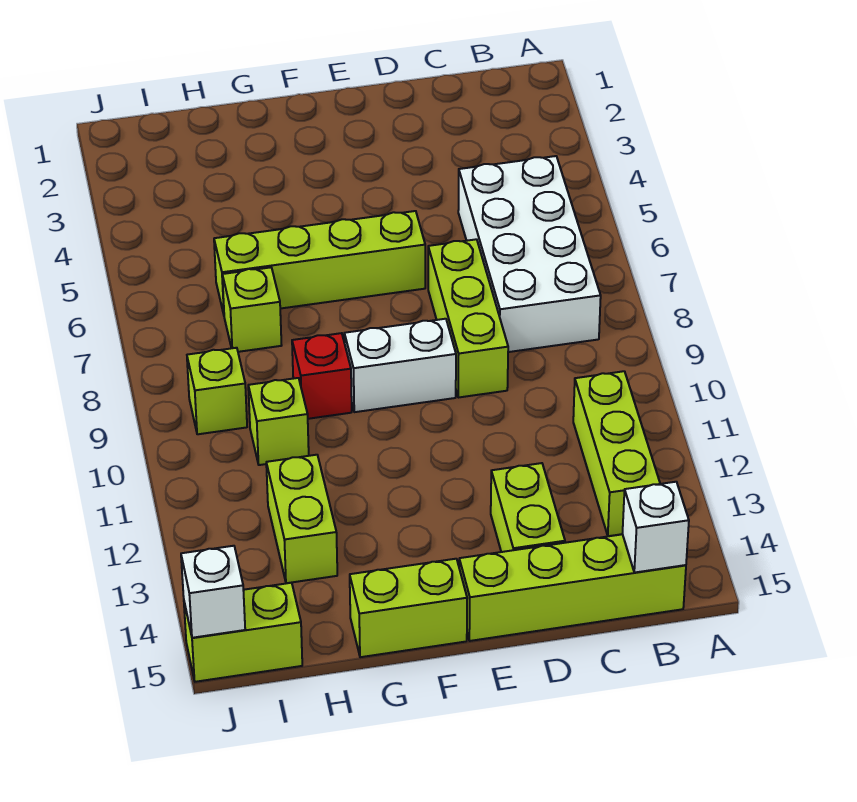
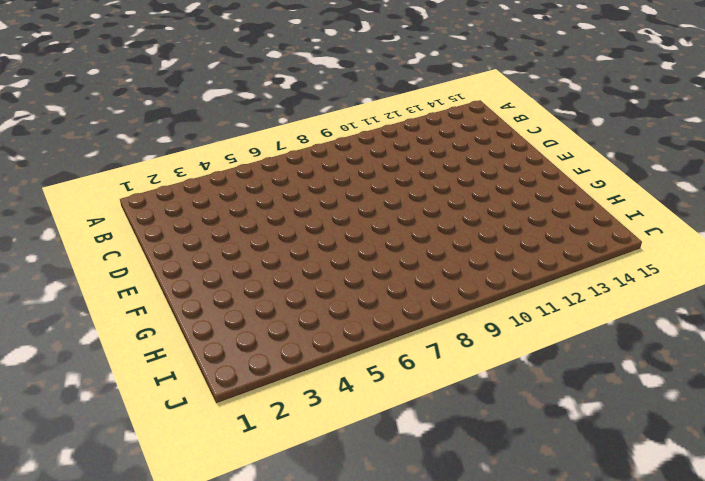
none -> white 2x4 brick [458,156,601,352]
none -> lime 1x3 brick [573,371,660,536]
none -> lime 1x4 brick [459,534,686,641]

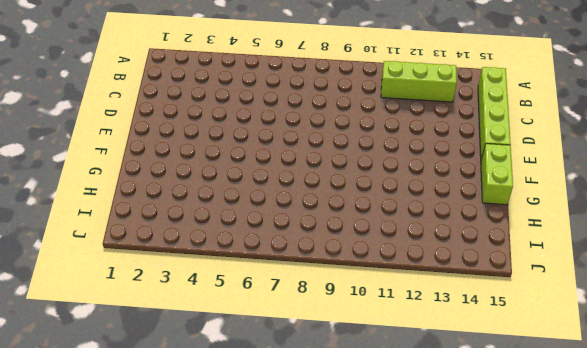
none -> white 2x4 brick [458,156,601,352]
none -> lime 1x3 brick [428,239,508,398]
none -> lime 1x2 brick [491,463,565,552]

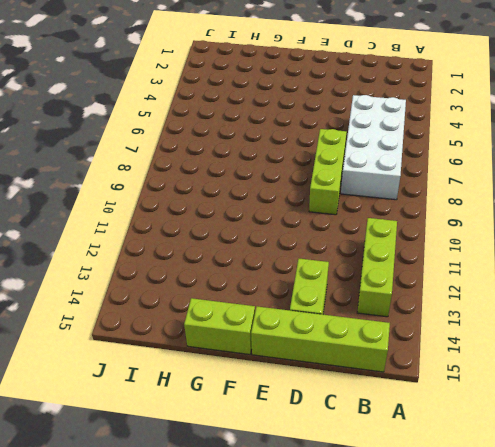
none -> lime 1x4 brick [214,211,425,314]
none -> white 1x2 brick [344,319,456,412]
none -> red 1x1 brick [292,333,352,419]

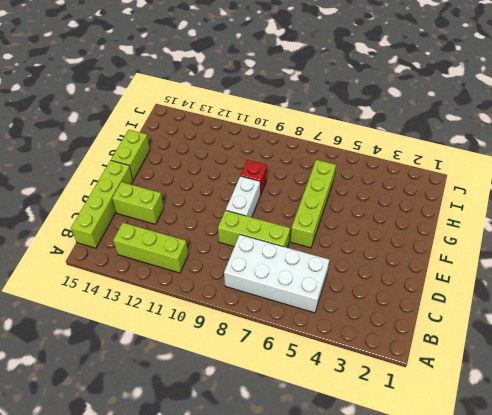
none -> lime 1x1 brick [222,267,282,352]
none -> lime 1x1 brick [248,378,309,465]
none -> lime 1x2 brick [266,455,337,583]

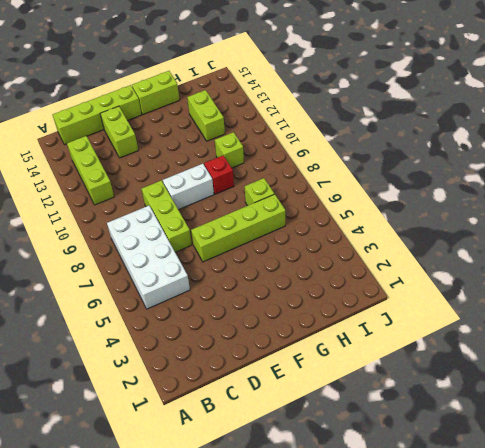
none -> lime 1x1 brick [187,348,247,434]
none -> lime 1x2 brick [184,583,302,682]
none -> white 1x1 brick [622,482,689,573]

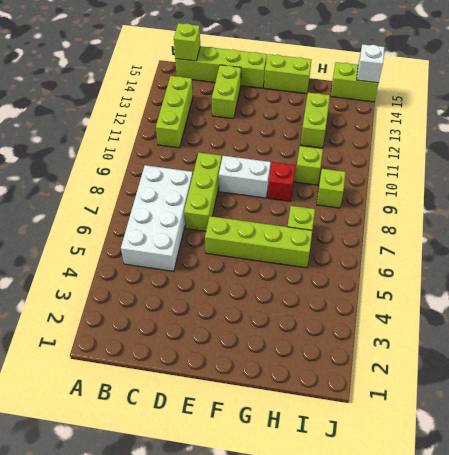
lime 1x1 brick [174,23,200,61] -> white 1x1 brick [622,482,689,573]

